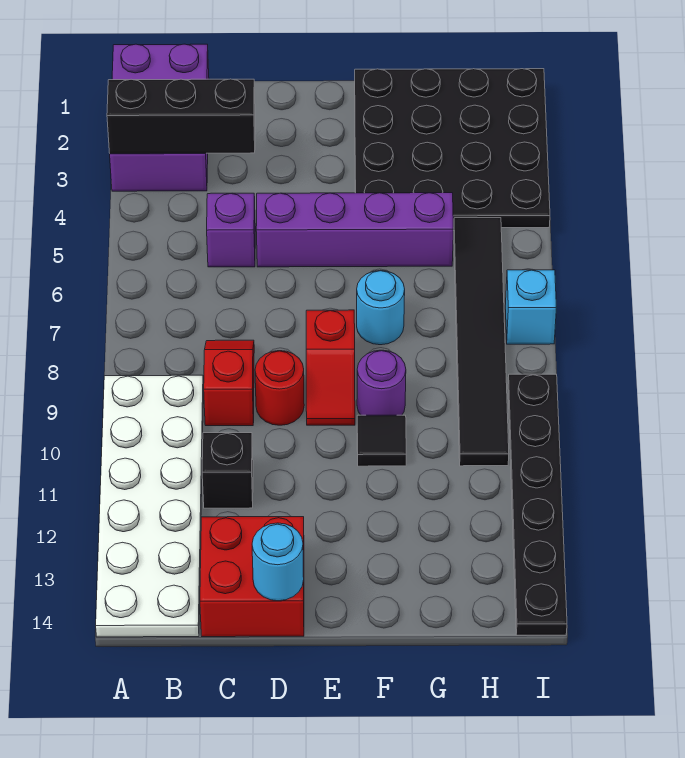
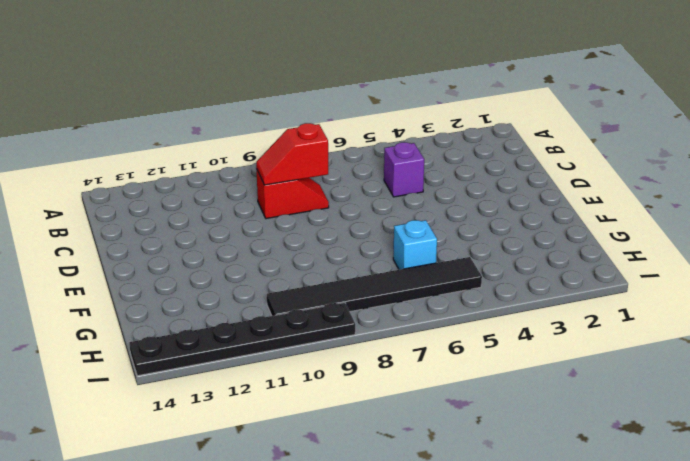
red 1x2 slope [256,123,328,185] -> red 1x2 slope moved to [306,310,355,425]
cyan 1x1 brick [393,220,437,270] -> cyan 1x1 brick moved to [505,270,557,344]
none -> purple 2x3 brick [110,44,209,191]
none -> white 2x6 plate [96,375,203,637]
none -> black 1x1 brick [202,433,253,508]

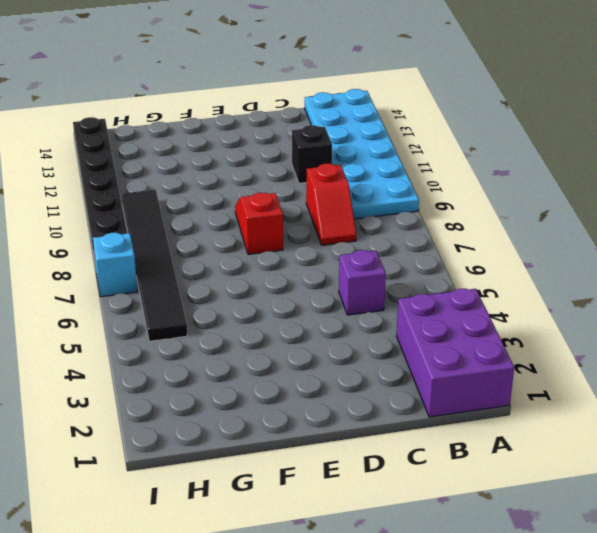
cyan 2x6 plate [305,89,419,219] -> white 2x6 plate [96,375,203,637]
none -> red 2x2 brick [200,517,304,637]
none -> purple 1x4 brick [256,193,454,267]
none -> red 1x1 round brick [255,351,304,425]

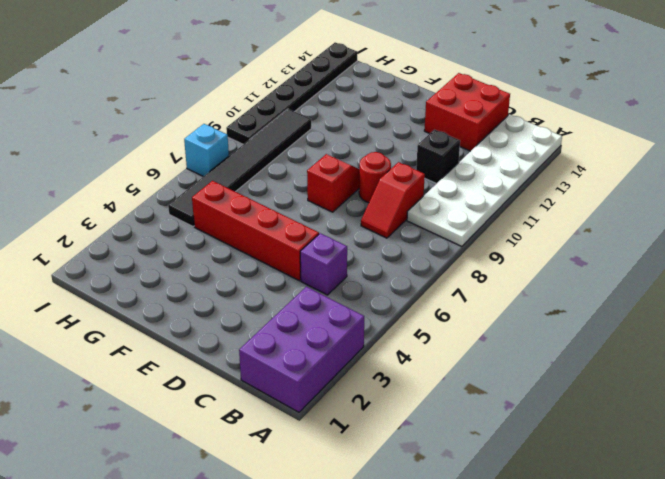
red 1x4 brick [192,181,319,281] -> purple 1x4 brick [256,193,454,267]
none -> black 4x4 plate [355,69,550,228]
none -> cyan 1x1 round brick [357,271,405,345]
none -> purple 1x1 round brick [357,350,406,415]

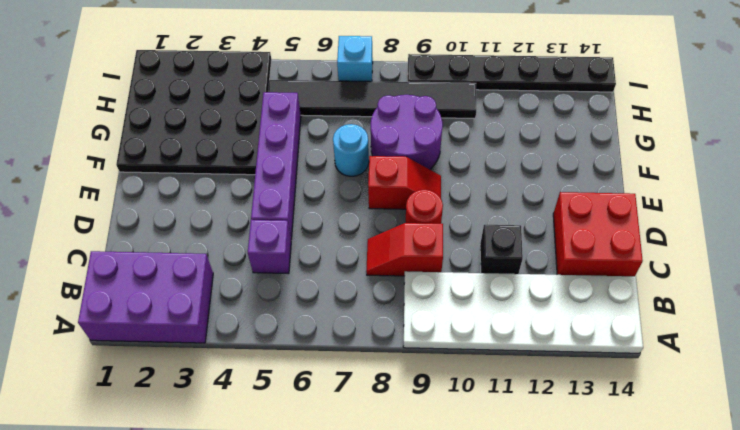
purple 2x2 round brick [371,95,443,169] -> purple 1x1 round brick [357,350,406,415]
none -> black 1x1 tile [357,415,406,466]
none -> black 1x3 brick [107,79,255,154]
none -> cyan 1x1 round brick [252,523,304,601]

